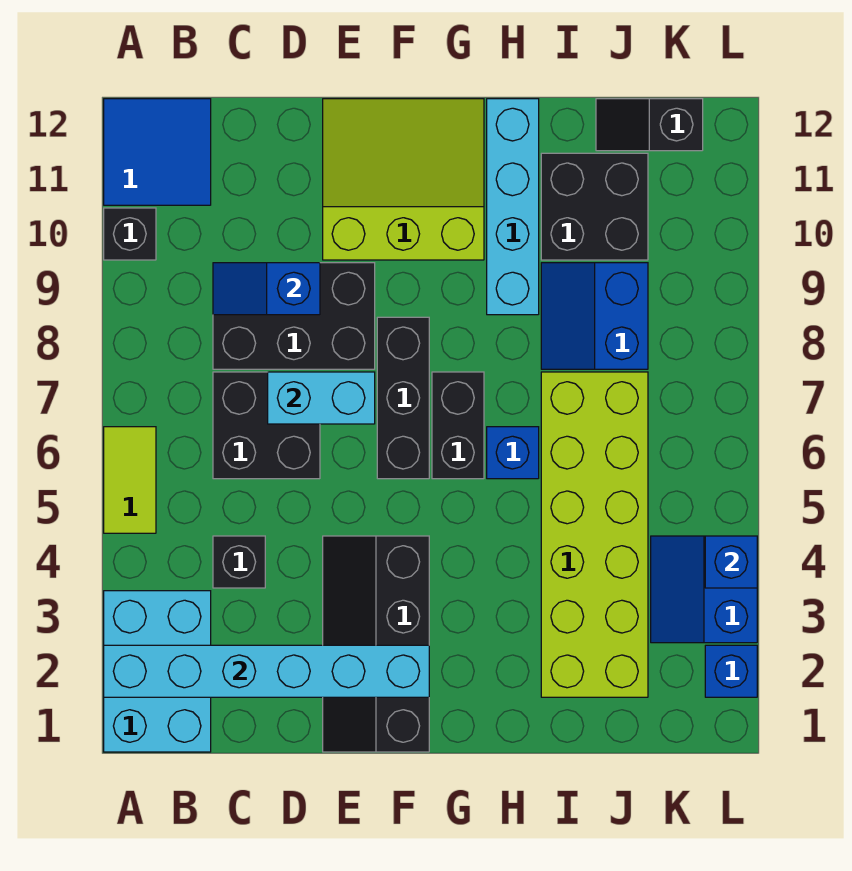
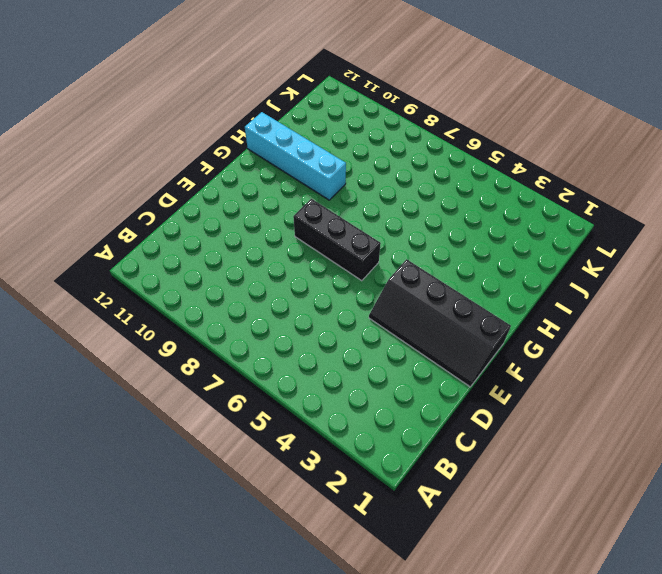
none -> cyan 2x3 brick [104,591,211,752]
none -> lime 1x2 tile [104,427,156,533]
none -> black 1x1 brick [104,208,156,260]

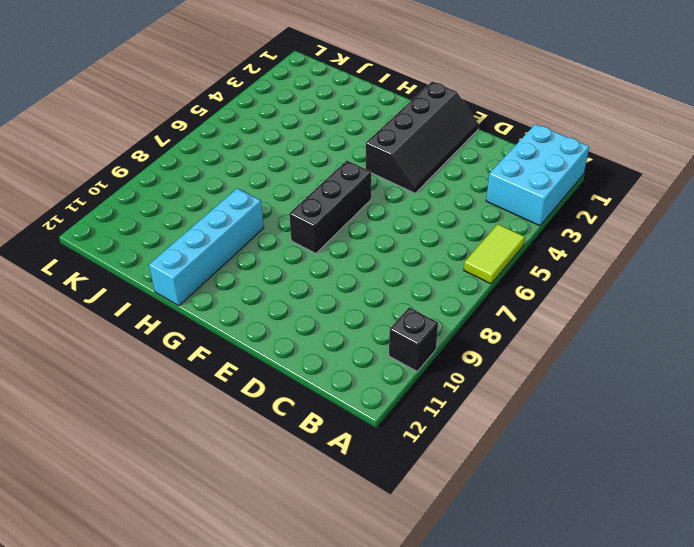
none -> blue 2x2 tile [104,99,211,205]
none -> black 1x1 brick [213,536,265,588]
none -> black 2x2 brick [213,372,320,479]

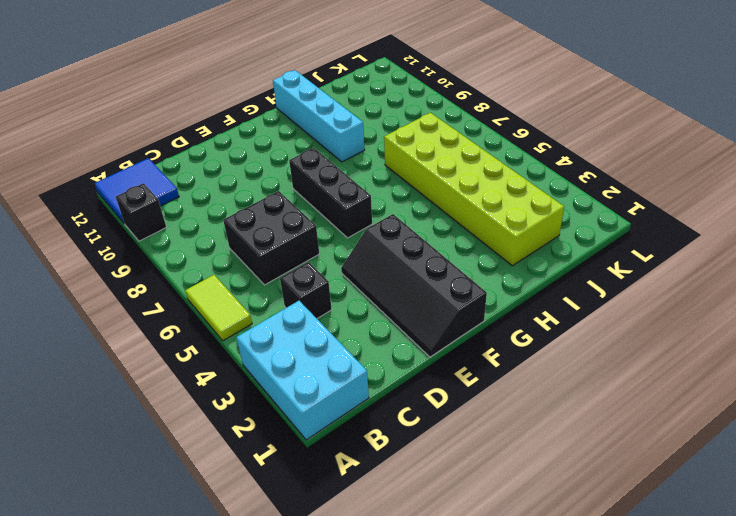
none -> black 2x3 brick [213,263,375,369]
none -> lime 3x3 slope [323,99,484,260]
none -> black 1x2 brick [432,372,484,479]

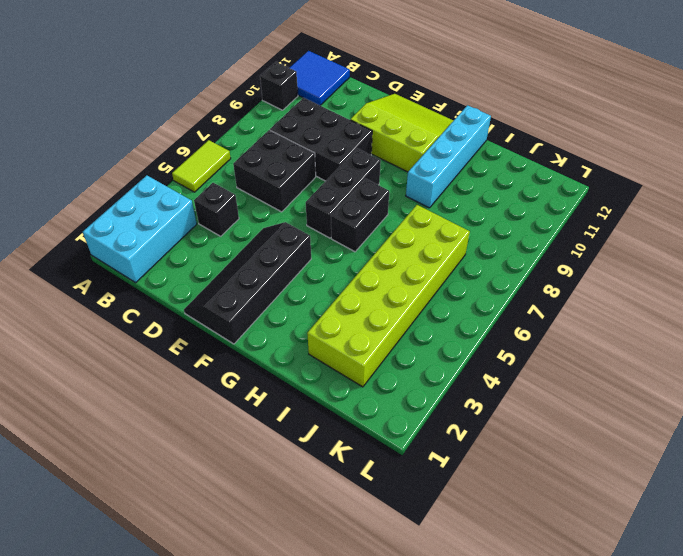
none -> blue 1x1 brick [487,427,539,479]
none -> blue 2x2 slope [541,263,648,369]
none -> black 2x2 brick [541,153,648,260]

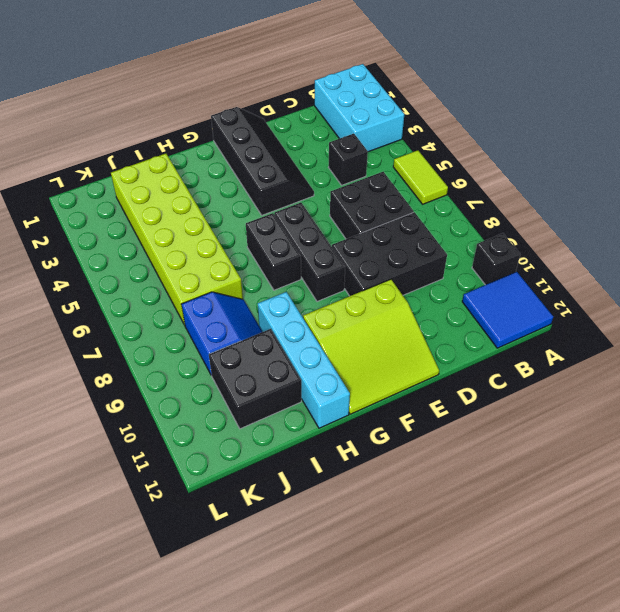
none -> blue 1x1 brick [487,427,539,479]
none -> black 1x2 slope [596,99,703,151]
none -> blue 2x2 slope [651,536,757,643]

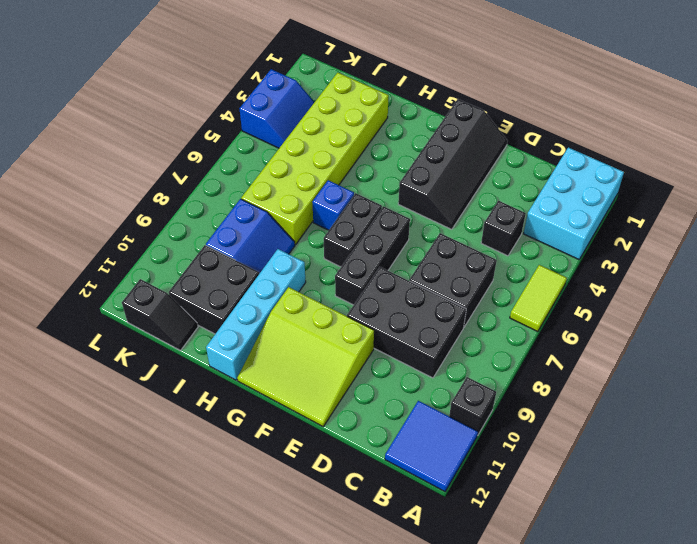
none -> blue 1x1 brick [705,645,757,697]
none -> cyan 1x6 brick [104,645,429,697]
none -> blue 1x2 slope [213,263,320,315]

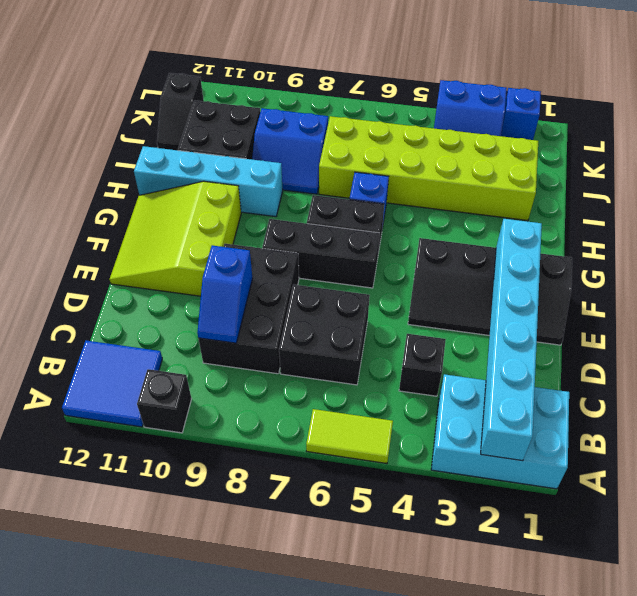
none -> cyan 1x2 brick [268,372,375,424]
none -> blue 1x1 brick [705,536,757,588]

